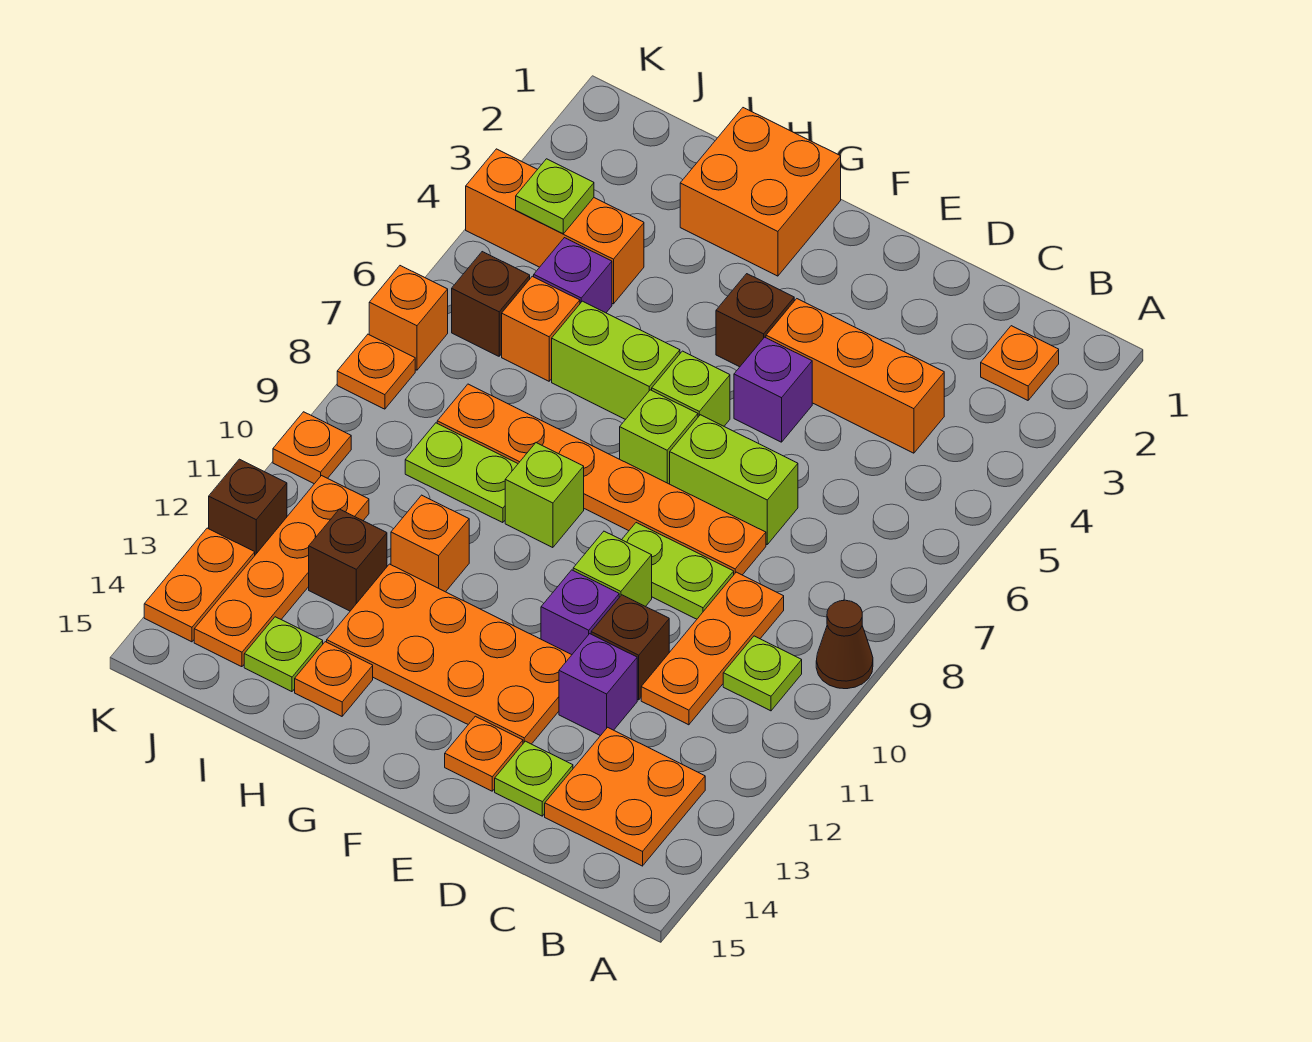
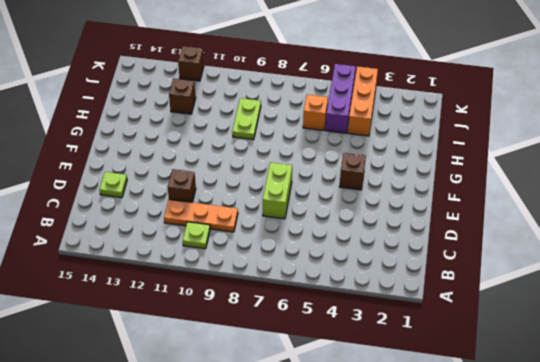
purple 1x3 brick [325,64,356,133] -> purple 1x1 brick [534,238,612,313]
none -> brown 1x1 cone [816,600,873,689]
none -> orange 1x1 plate [981,326,1059,400]
none -> orange 2x2 plate [545,727,705,866]
none -> orange 1x3 brick [766,299,944,453]

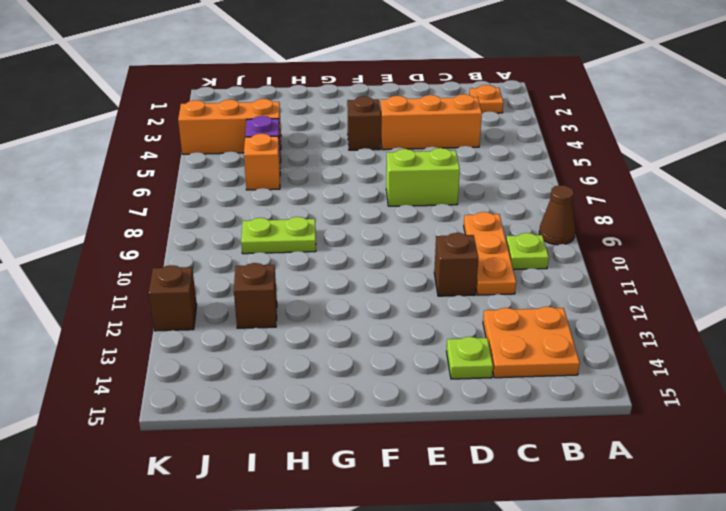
none -> orange 1x6 plate [437,384,766,575]
none -> lime 1x2 plate [622,523,734,619]
none -> purple 1x1 brick [559,634,637,736]
none -> purple 1x1 brick [734,337,812,442]

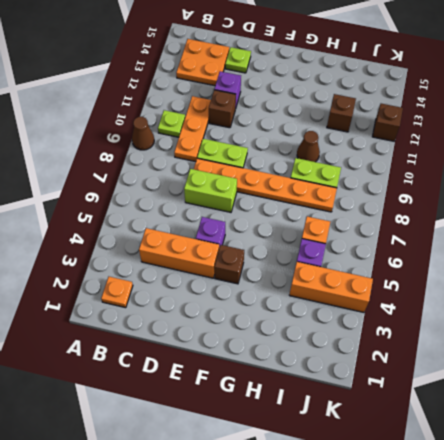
brown 1x1 cone [297,131,320,162] -> none
none -> lime 1x1 brick [573,531,652,607]
none -> purple 1x1 brick [541,570,619,655]
none -> orange 2x4 plate [327,564,571,744]
none -> orange 1x1 plate [445,716,523,791]

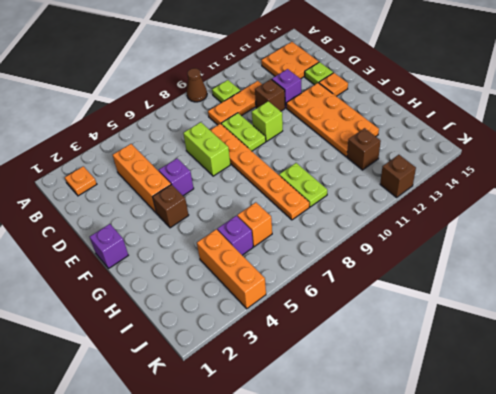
purple 1x1 brick [90,224,128,269] -> purple 1x1 brick moved to [541,570,619,655]
none -> lime 1x1 brick [652,351,730,426]
none -> lime 1x1 brick [620,390,698,484]
none -> orange 2x2 brick [680,108,841,276]
none -> lime 1x2 brick [552,301,680,420]

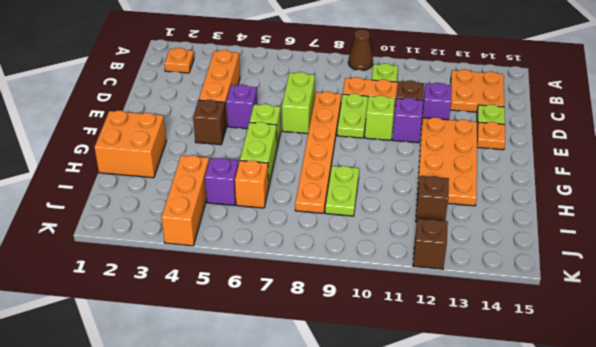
none -> lime 1x1 brick [620,390,698,484]
none -> lime 1x1 brick [505,443,584,548]
none -> orange 1x1 brick [391,495,469,592]
none -> orange 1x1 plate [295,642,373,716]

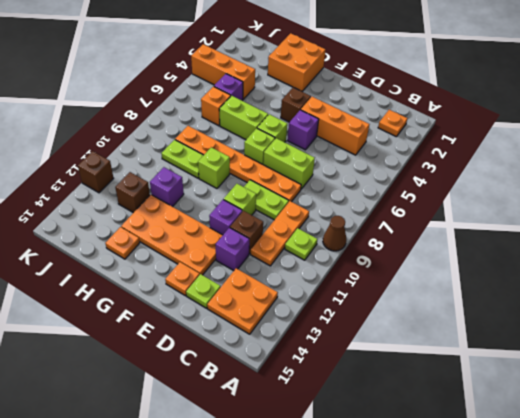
purple 1x1 brick [150,167,184,207] -> orange 1x1 brick [391,495,469,592]
none -> lime 1x1 plate [244,617,323,692]
none -> brown 1x1 brick [452,252,530,356]
none -> orange 1x4 plate [194,476,369,667]
none -> orange 1x1 brick [369,266,448,370]

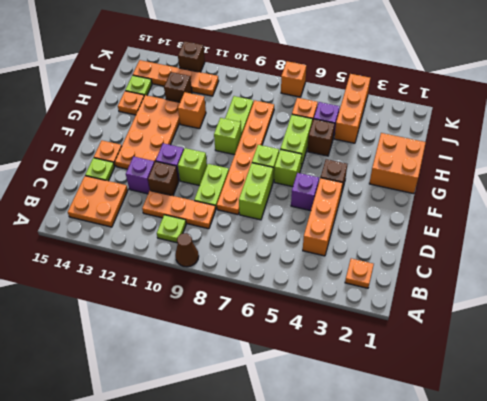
brown 1x1 brick [308,119,335,156] -> brown 1x1 brick moved to [452,252,530,356]
none -> orange 1x1 plate [337,334,415,409]
none -> orange 1x1 plate [273,412,351,484]
none -> orange 1x2 plate [144,528,255,642]
none -> lime 1x1 plate [516,159,594,234]

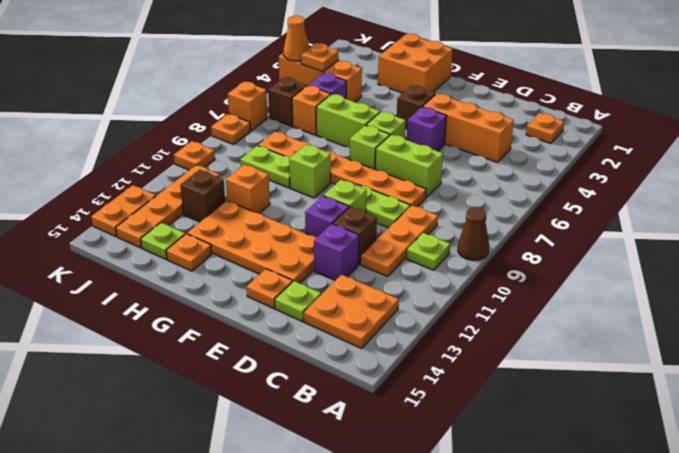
orange 1x1 plate [301,43,338,71] -> lime 1x1 plate [516,159,594,234]
orange 1x1 cone [284,16,310,61] -> none
none -> brown 1x1 brick [209,459,287,555]

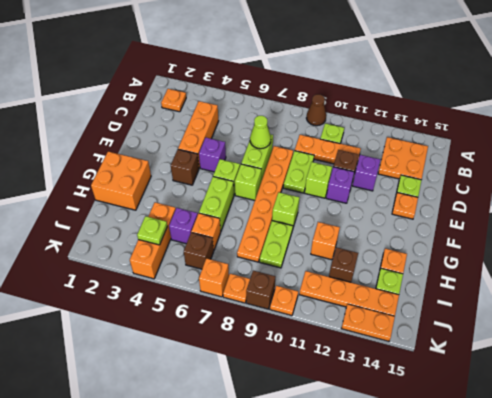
lime 1x1 cone [250,116,271,149] -> none
brown 1x1 brick [246,271,275,309] -> brown 1x1 brick moved to [209,459,287,555]
none -> orange 2x4 plate [327,564,571,744]

